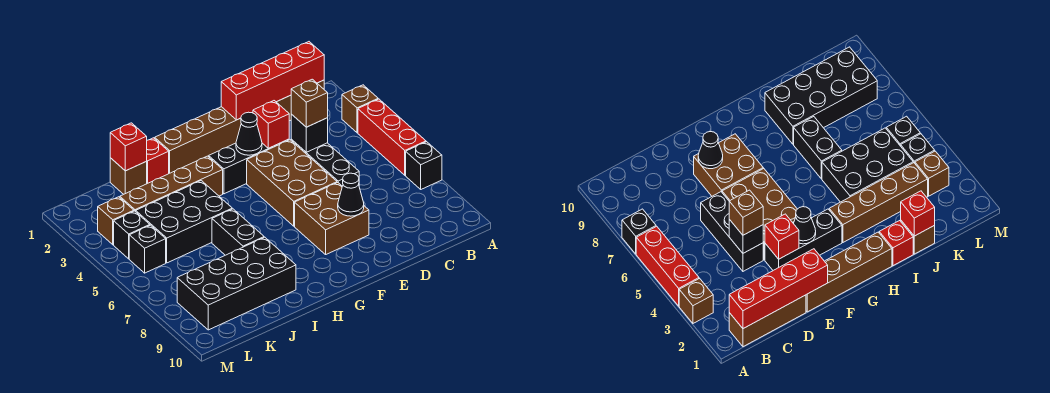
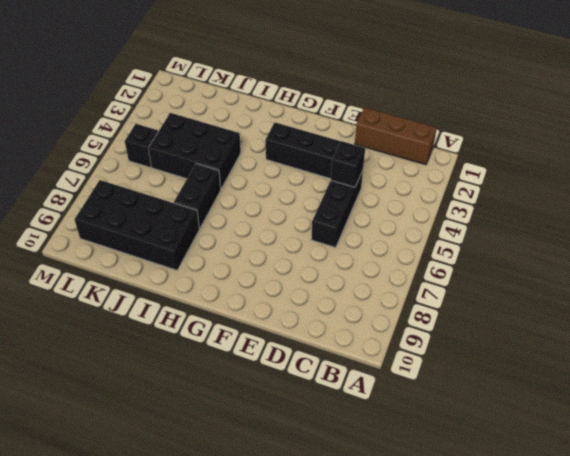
none -> brown 1x1 brick [342,85,378,133]
none -> red 1x3 brick [358,99,426,175]
none -> black 1x1 brick [406,142,442,189]

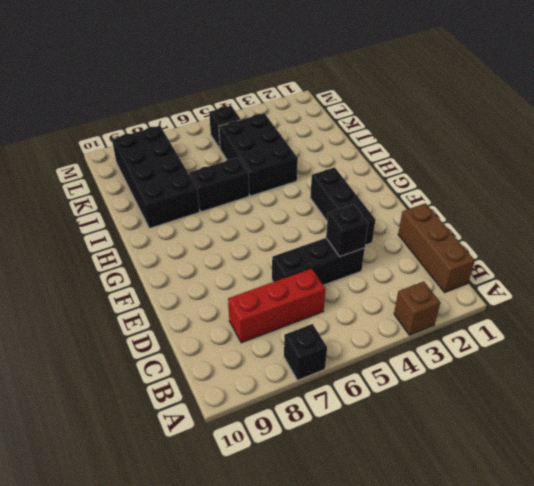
red 1x3 brick [228,268,326,343] -> red 1x3 brick moved to [358,99,426,175]
none -> brown 1x4 brick [155,107,241,173]
none -> brown 2x3 brick [247,140,337,226]
none -> brown 2x2 brick [295,183,369,254]

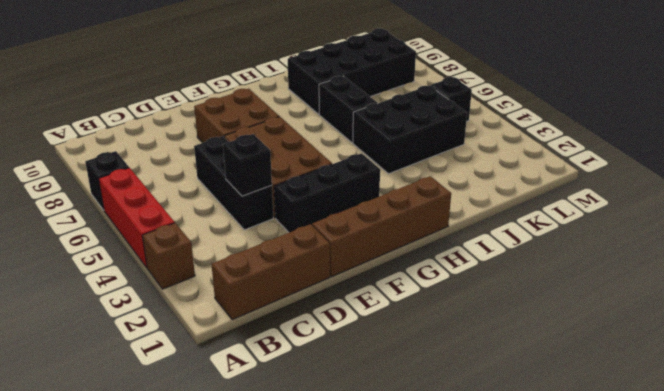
none -> brown 1x4 brick [120,156,223,212]
none -> red 1x1 brick [147,138,169,184]
none -> brown 1x1 brick [110,158,147,194]

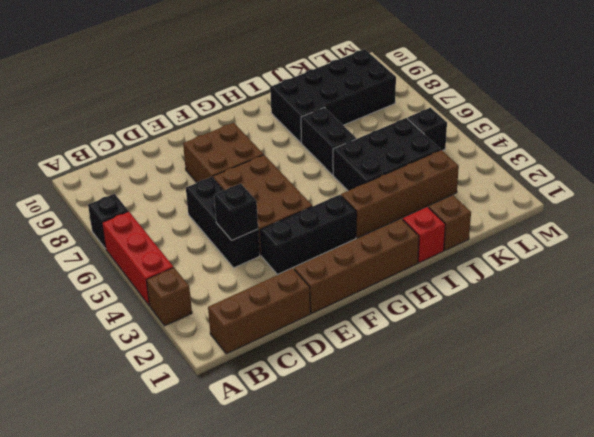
none -> brown 1x1 brick [98,197,134,245]
none -> black 1x1 brick [114,211,150,259]
none -> red 1x4 brick [221,42,324,120]

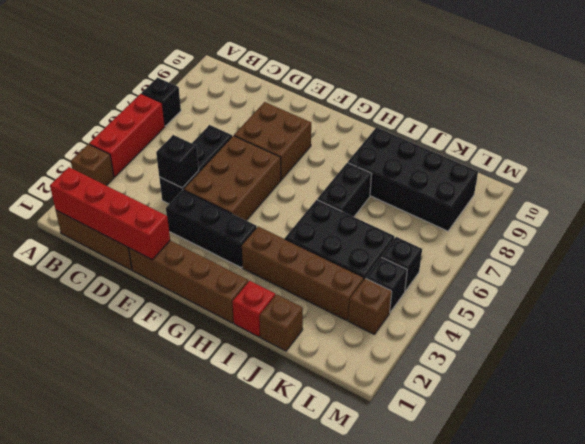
none -> red 1x1 brick [253,101,289,148]
none -> black 1x1 cone [338,173,364,216]
none -> black 1x1 cone [236,112,262,155]

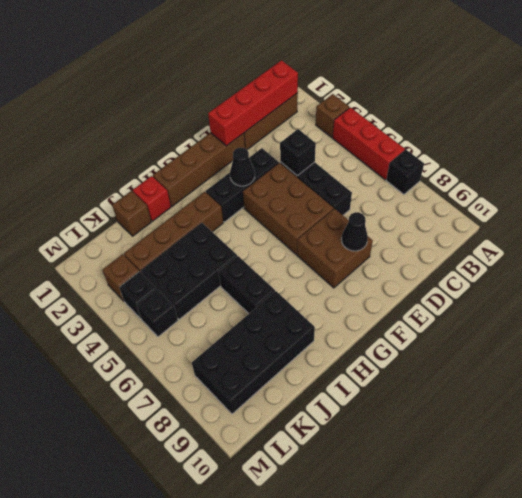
none -> red 1x1 brick [253,101,289,148]
none -> red 1x1 brick [110,123,147,171]
none -> brown 1x1 brick [291,79,328,127]

